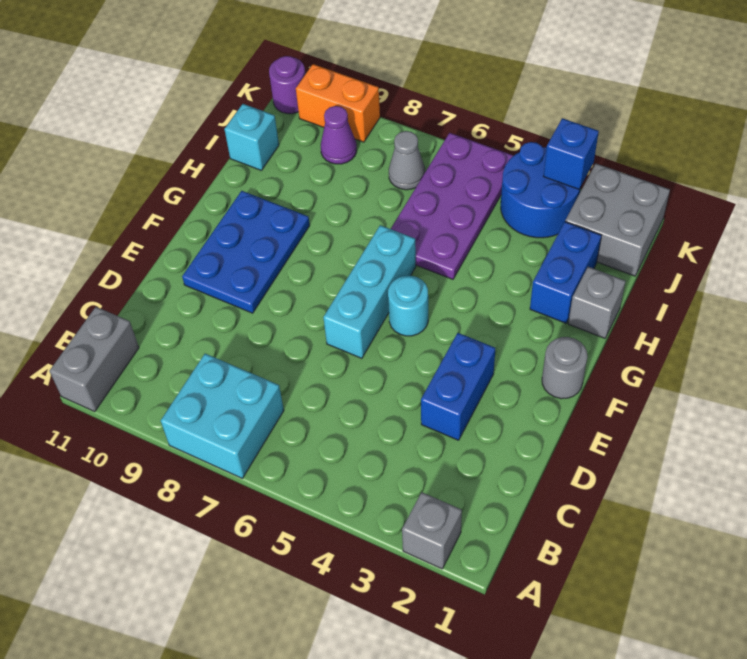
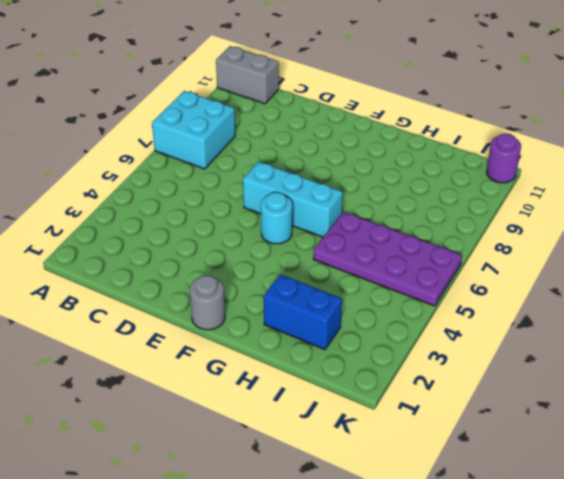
none -> grey 1x1 brick [402,492,462,569]
none -> blue 1x2 brick [421,333,495,440]
none -> blue 2x3 plate [182,191,310,313]

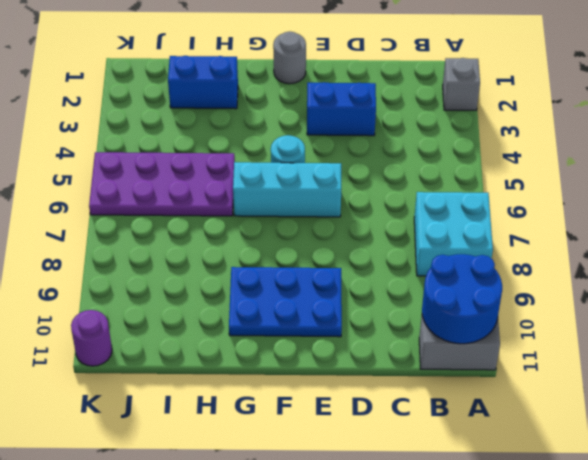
blue 2x2 round brick [422,254,502,344] -> blue 2x2 round brick moved to [501,142,581,238]
none -> grey 1x1 brick [568,267,626,338]
none -> cyan 1x1 brick [224,104,279,170]
none -> grey 2x2 brick [565,164,670,276]

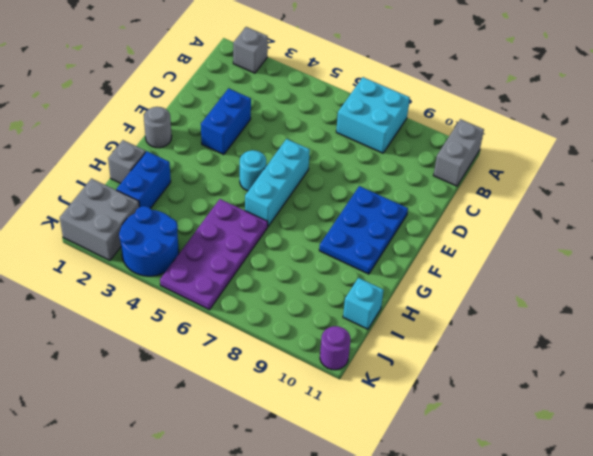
none -> grey 1x1 cone [389,131,425,190]
none -> purple 1x1 cone [321,106,357,164]
none -> orange 1x2 brick [296,64,380,142]

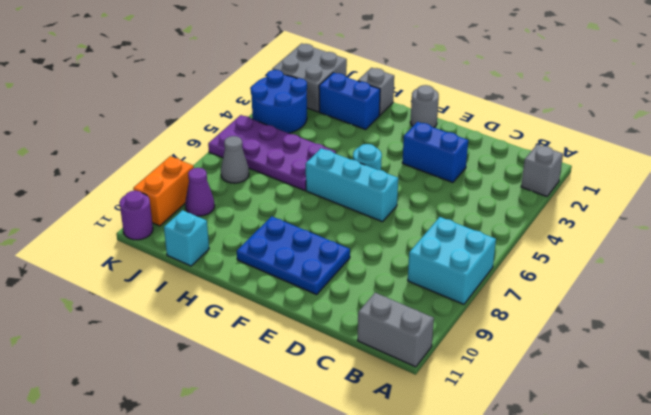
none -> blue 1x1 brick [544,118,599,189]

